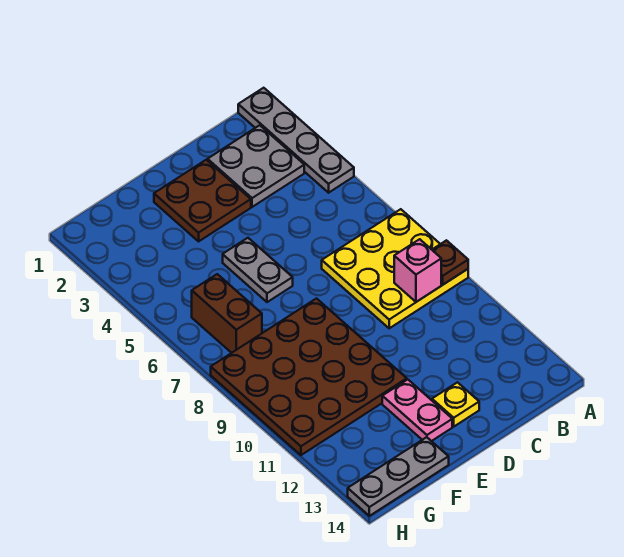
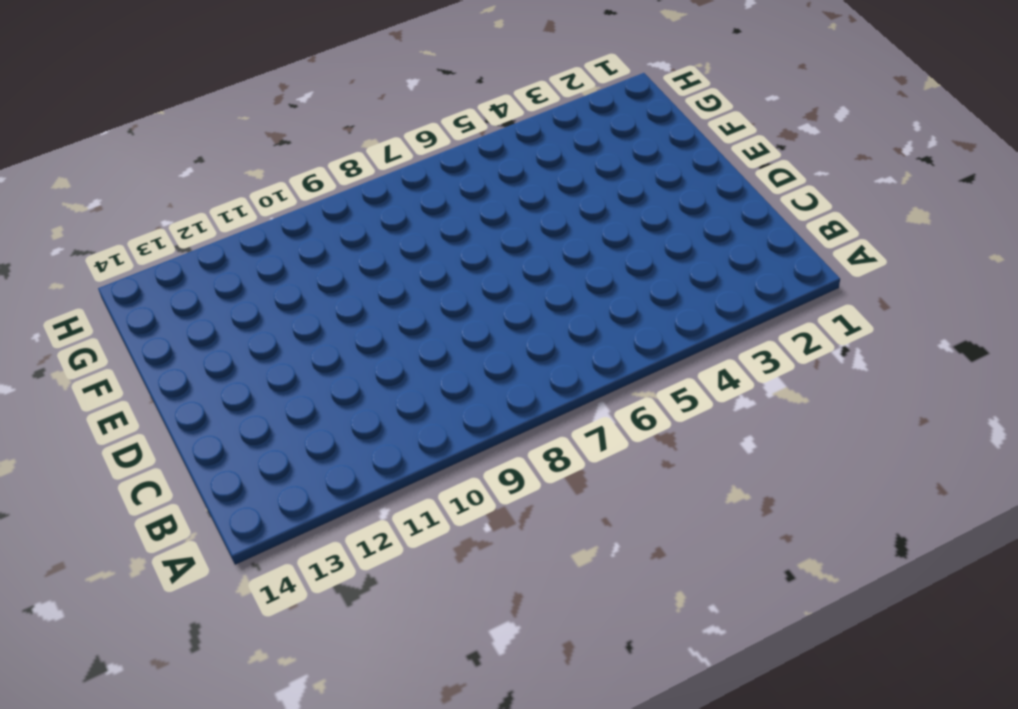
none -> grey 1x4 plate [238,88,354,193]
none -> yellow 3x3 plate [322,209,468,328]
none -> grey 2x2 plate [208,125,304,207]

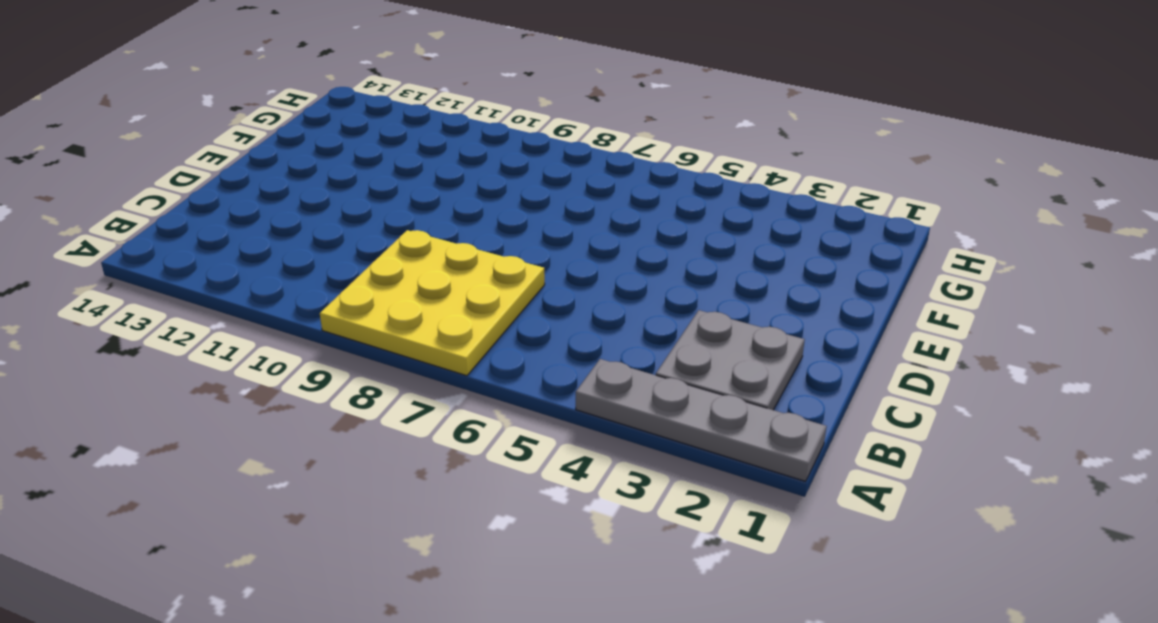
none -> brown 2x2 plate [154,160,251,241]
none -> yellow 1x1 plate [432,382,479,426]
none -> grey 1x2 plate [223,238,293,302]

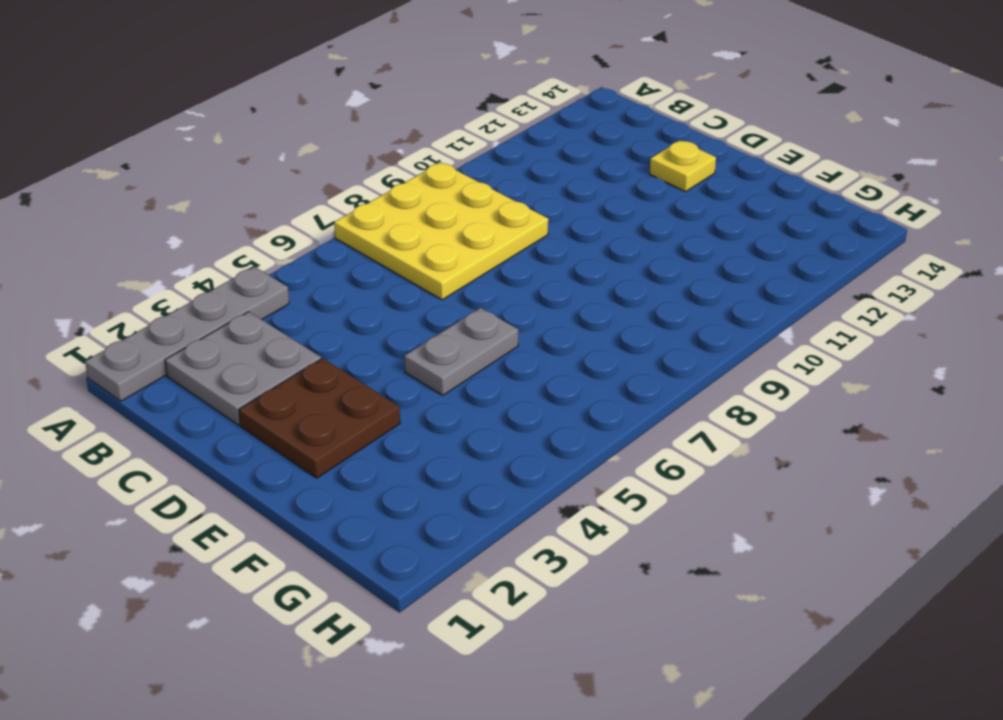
none -> brown 4x4 plate [211,299,407,455]
none -> pink 1x2 plate [382,380,452,441]
none -> grey 1x3 plate [348,437,449,516]

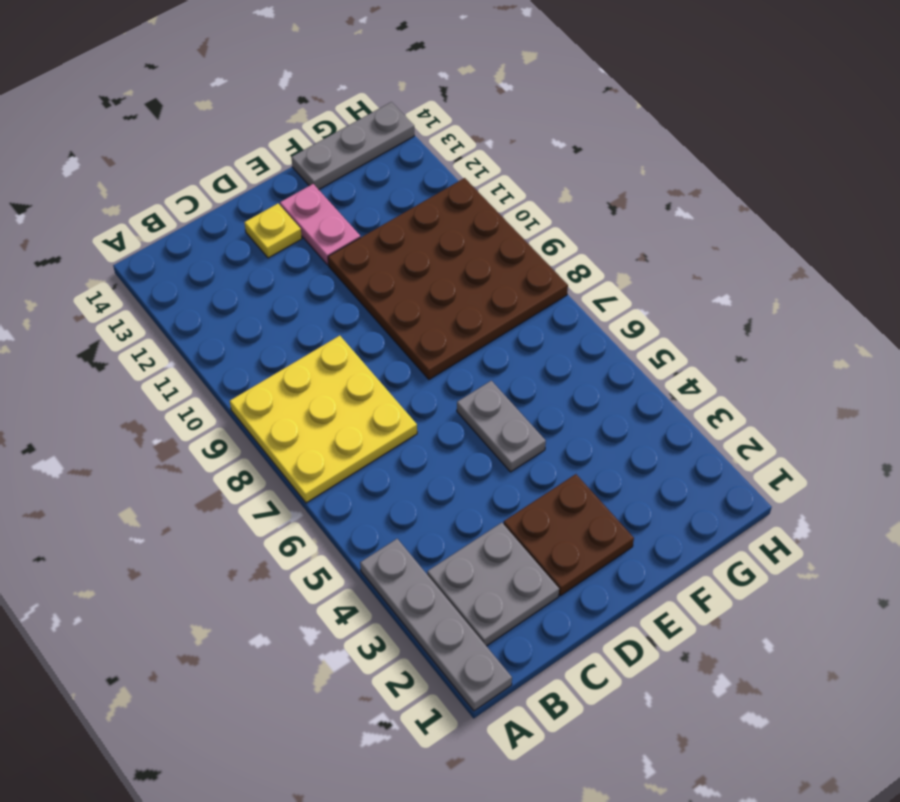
none -> brown 1x2 brick [192,274,262,353]
none -> brown 1x1 plate [432,240,468,285]
none -> pink 1x1 brick [394,239,441,302]

